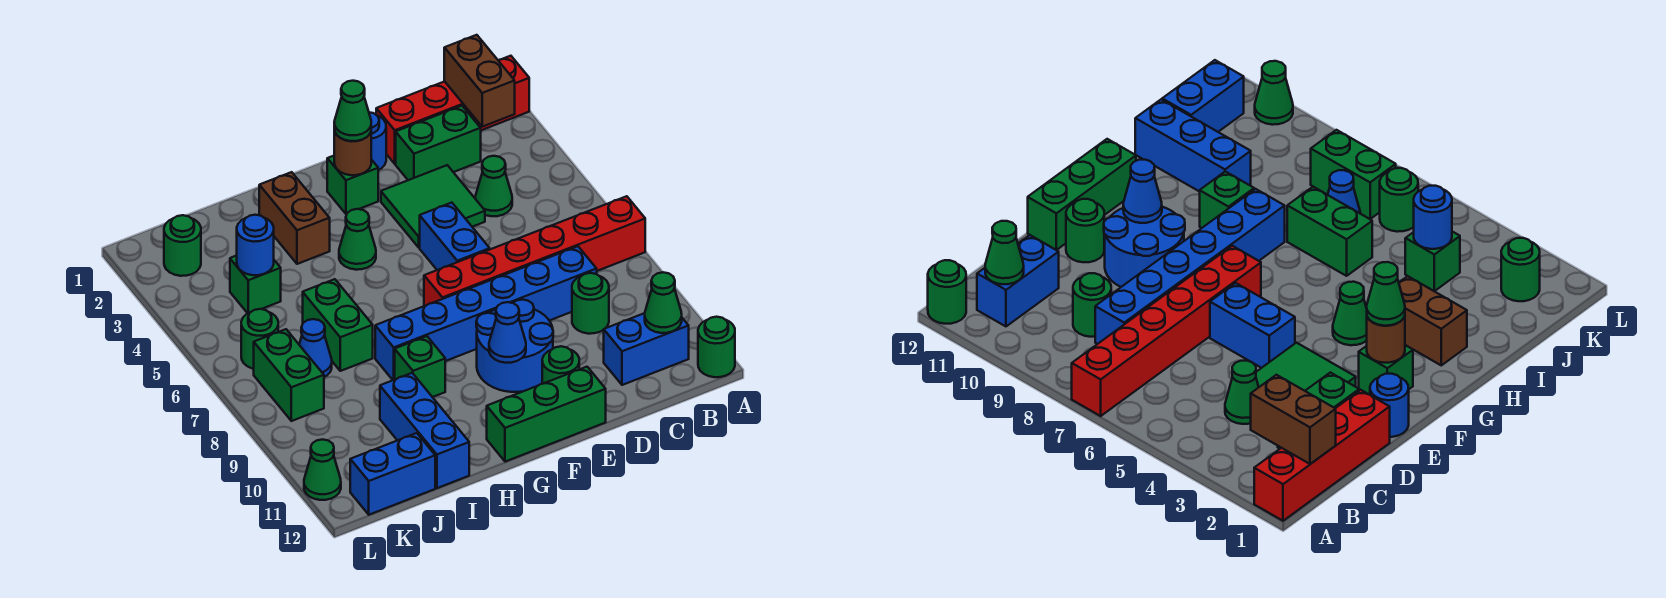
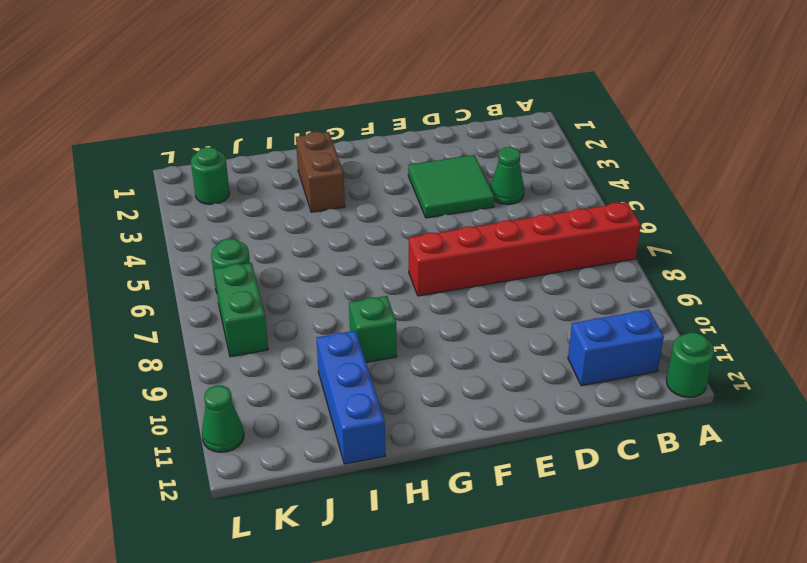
none -> red 1x4 brick [376,56,529,164]
none -> green 1x2 brick [396,106,481,180]
none -> blue 1x6 brick [375,246,597,380]
none -> green 1x1 round brick [572,273,609,334]

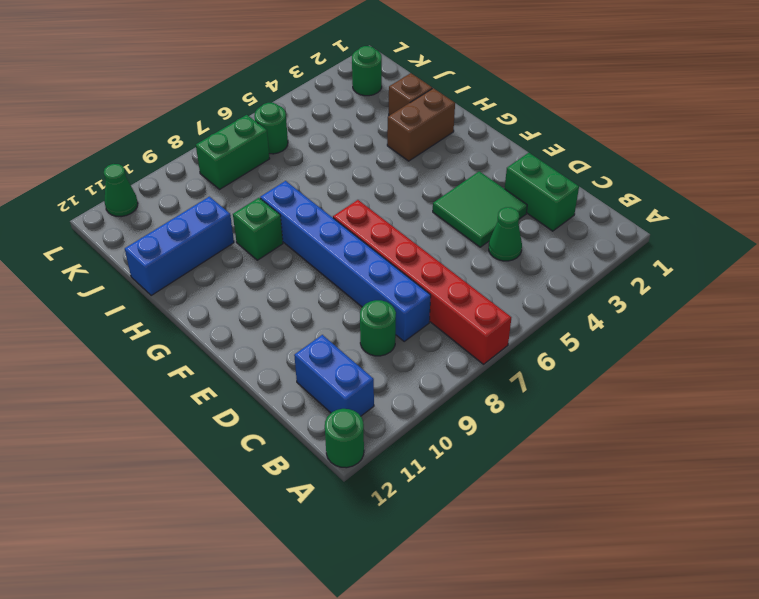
brown 1x1 brick [389,73,432,116] -> none
none -> red 1x4 brick [376,56,529,164]
none -> blue 1x1 round brick [369,112,386,170]
none -> blue 1x2 brick [420,203,490,270]
none -> blue 2x2 round brick [476,300,553,392]

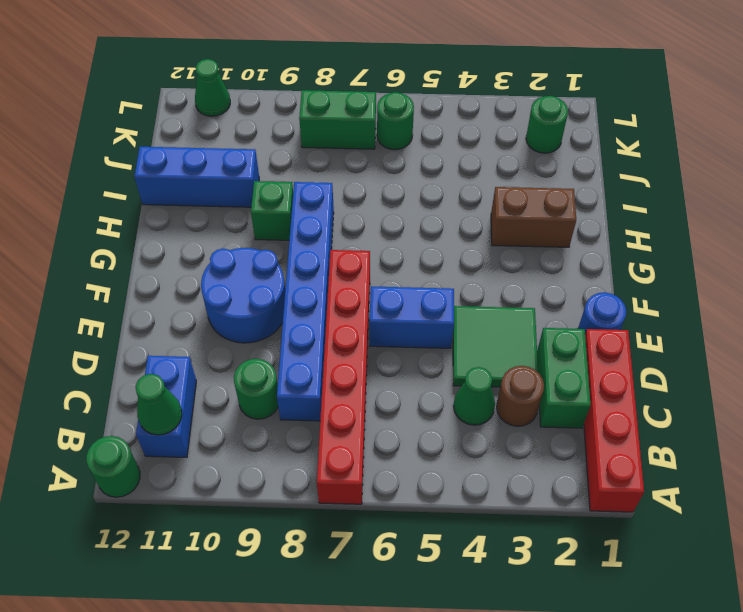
brown 1x1 round brick [497,366,544,426] -> brown 1x1 round brick moved to [334,129,371,175]
none -> green 1x1 round brick [542,346,579,384]
none -> green 1x3 brick [487,367,606,462]
none -> green 1x1 brick [327,156,378,214]
none -> green 1x1 cone [339,209,376,270]

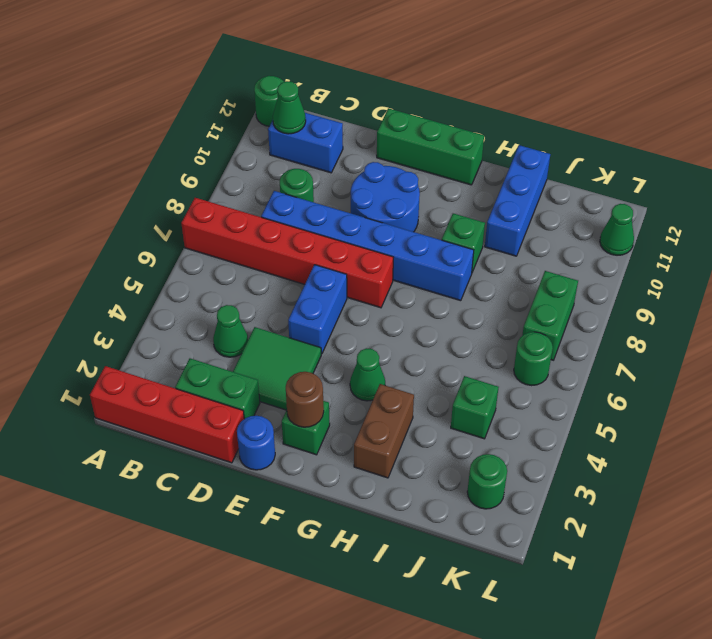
none -> green 1x1 round brick [542,346,579,384]
none -> green 1x2 brick [303,279,373,371]
none -> blue 1x1 cone [299,319,332,377]
none -> blue 1x2 brick [350,433,435,515]

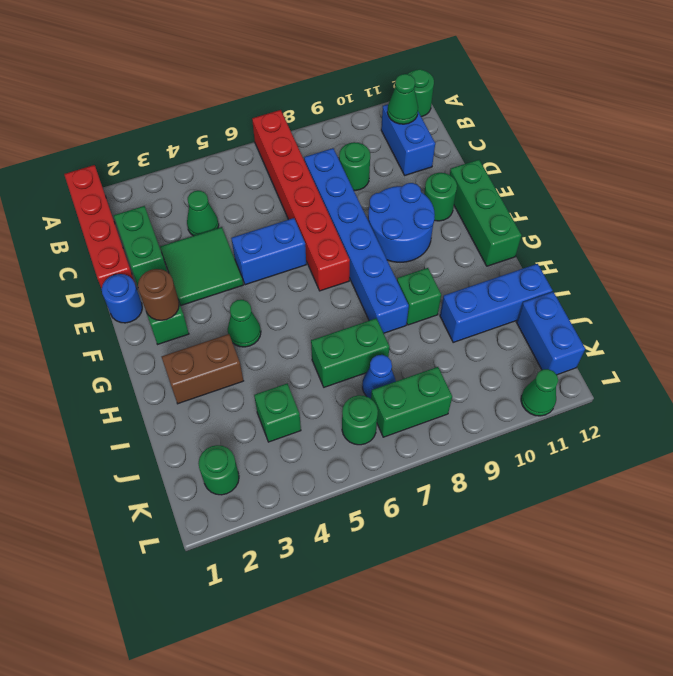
none -> brown 1x2 brick [444,35,515,127]
none -> blue 1x1 cone [489,302,526,363]
none -> blue 1x1 round brick [237,215,274,275]
none -> green 1x1 cone [334,81,371,141]

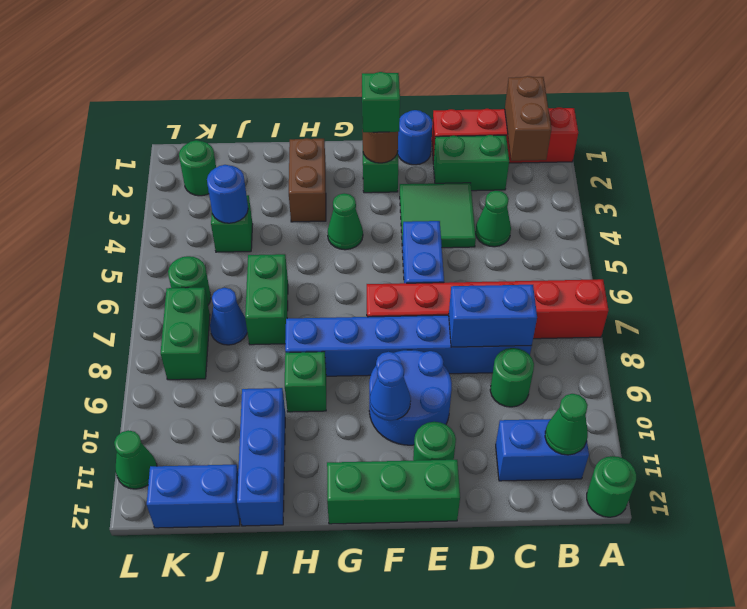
blue 1x2 brick [449,285,537,347] -> none
green 1x1 brick [362,72,400,132] -> green 1x1 cone [334,81,371,141]

